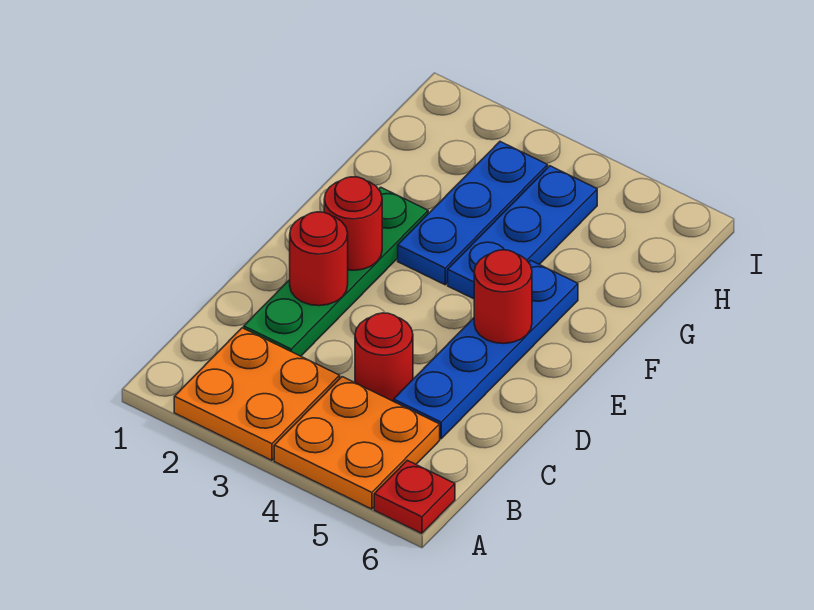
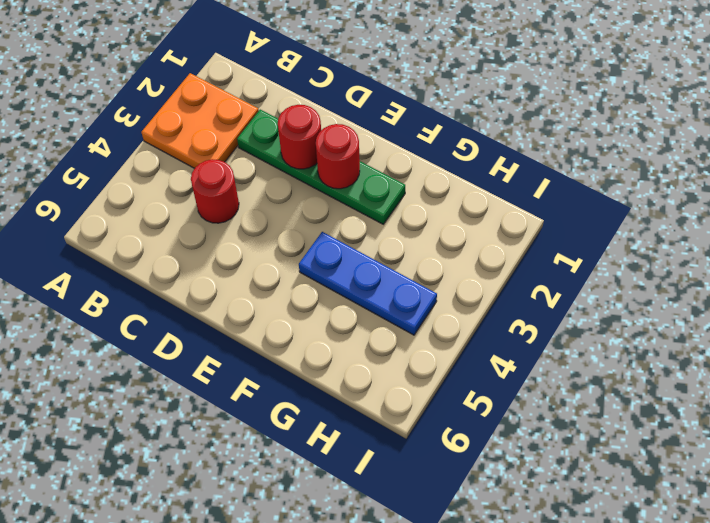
none -> orange 2x2 plate [274,377,440,509]
none -> red 1x1 plate [374,460,455,534]

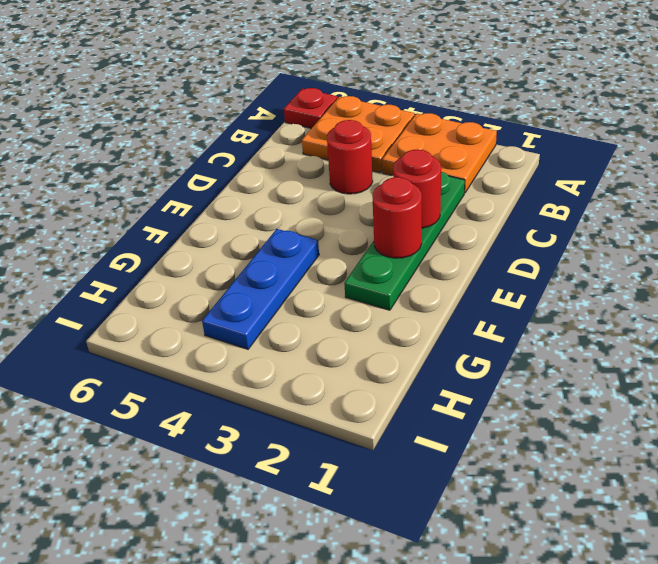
none -> blue 1x4 plate [394,260,578,439]
none -> blue 1x3 plate [398,142,548,285]

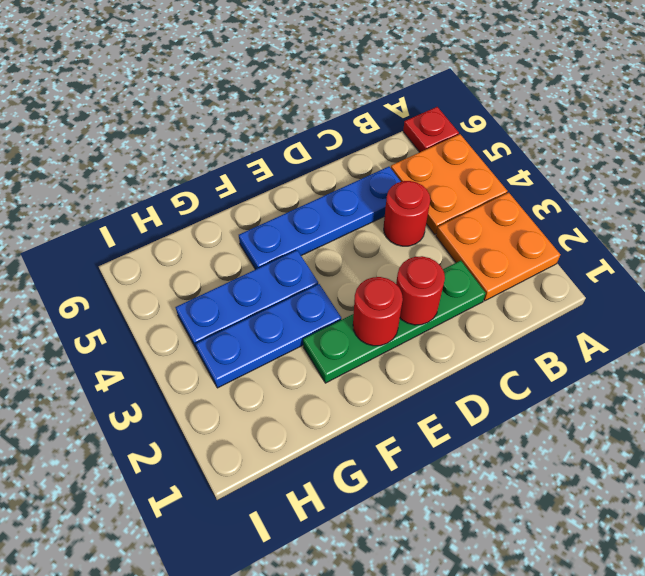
none -> red 1x1 round brick [474,250,532,344]

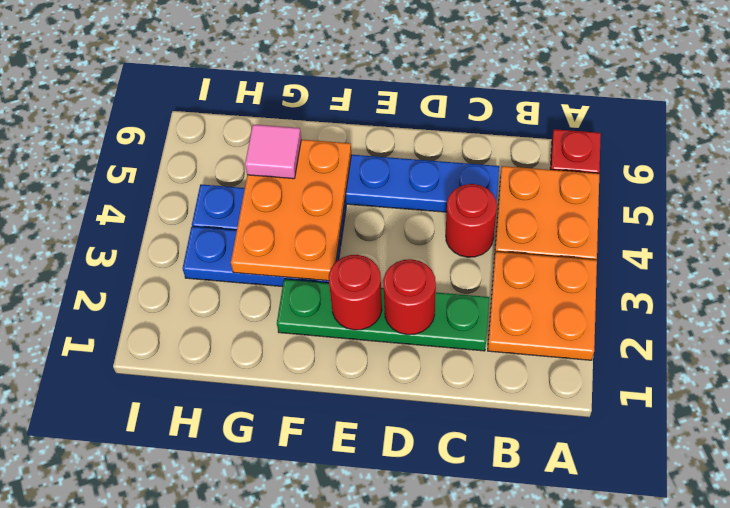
orange 2x3 plate [231,140,351,281] -> none
pink 1x1 tile [245,124,301,179] -> none
none -> red 1x1 round brick [474,250,532,344]

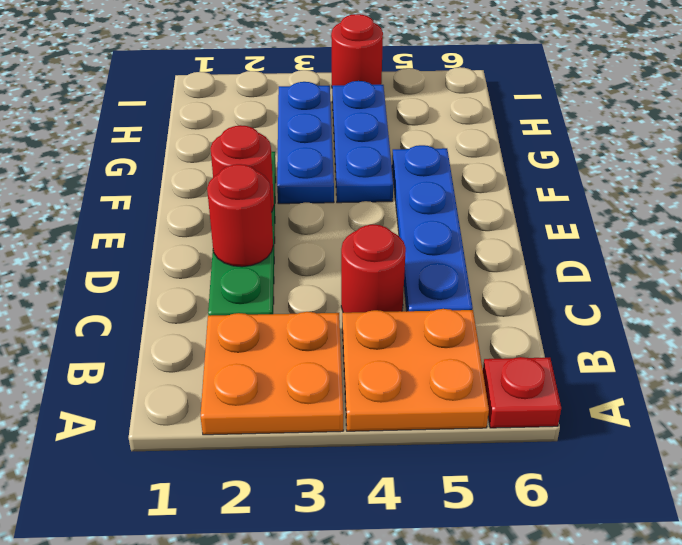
red 1x1 round brick [331,14,383,86] -> red 1x1 round brick moved to [474,250,532,344]

